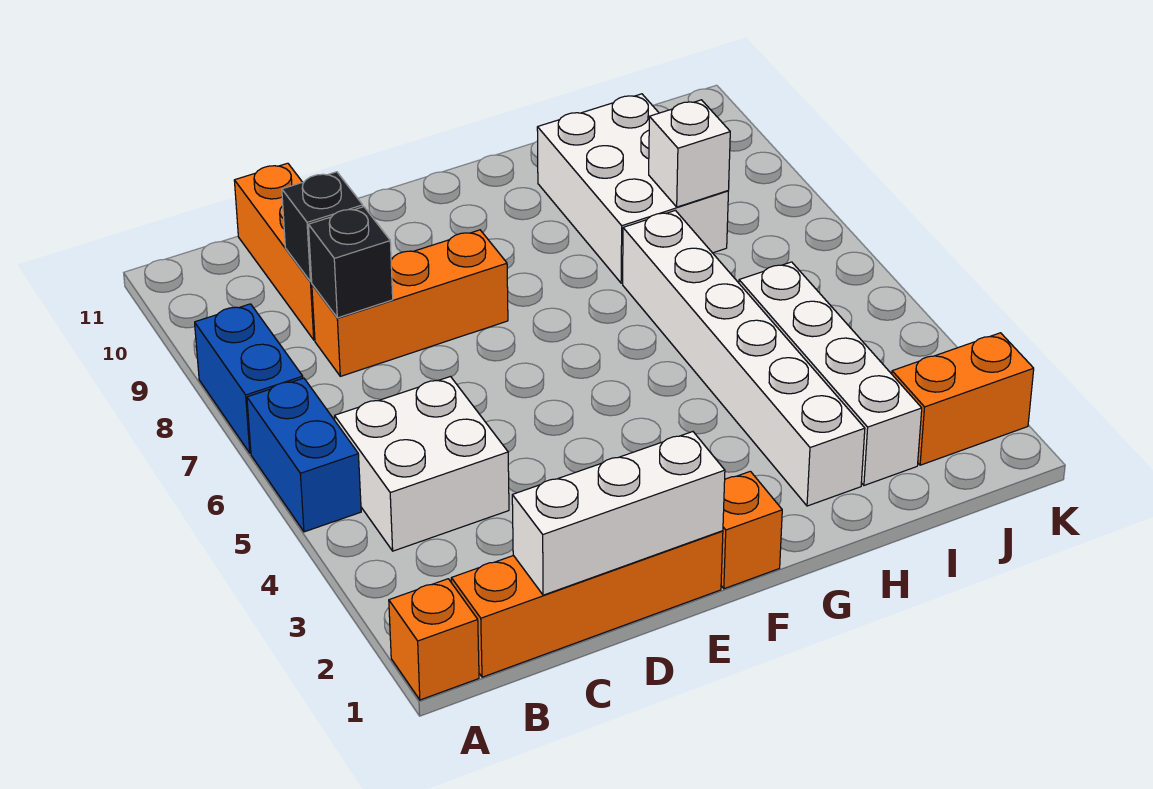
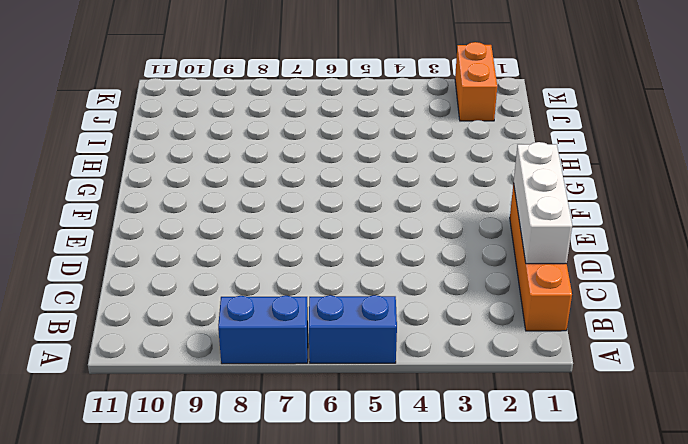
none -> orange 1x1 brick [389,579,479,700]
none -> white 2x2 brick [335,377,509,551]
none -> orange 1x3 brick [312,230,508,376]

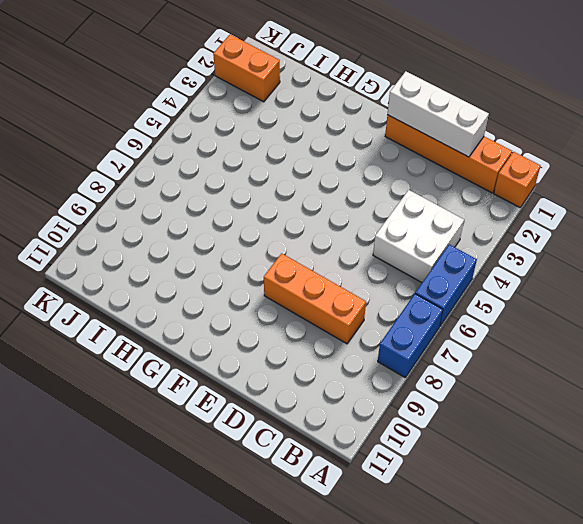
none -> orange 1x3 brick [234,163,315,340]
none -> orange 1x1 brick [721,471,782,589]
none -> white 1x6 brick [623,210,865,506]

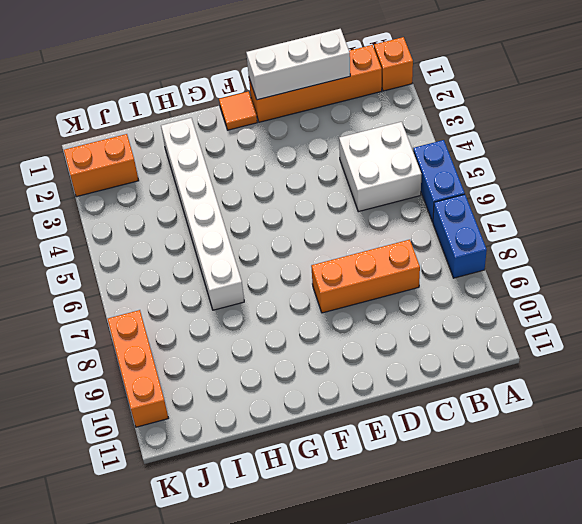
orange 1x1 tile [219,92,257,130] -> orange 1x1 brick [721,471,782,589]
orange 1x3 brick [108,310,168,427] -> orange 1x3 brick moved to [234,163,315,340]
none -> white 2x3 brick [537,94,728,283]
none -> white 1x4 brick [739,262,922,485]
none -> black 1x1 brick [309,207,393,318]

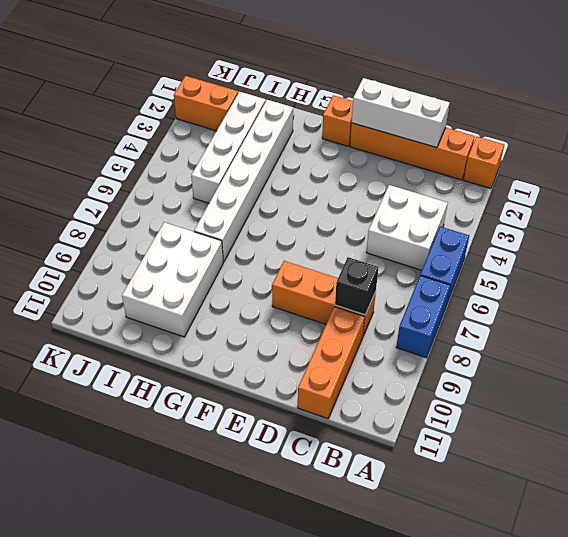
none -> black 1x1 brick [282,172,363,282]
none -> white 1x1 brick [649,100,730,207]

